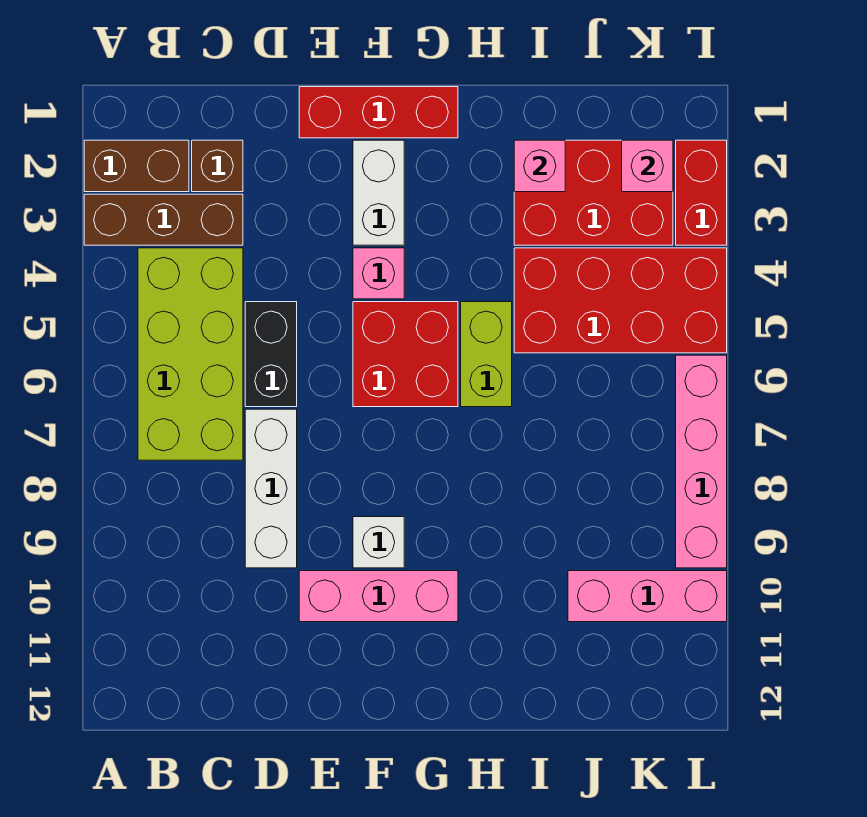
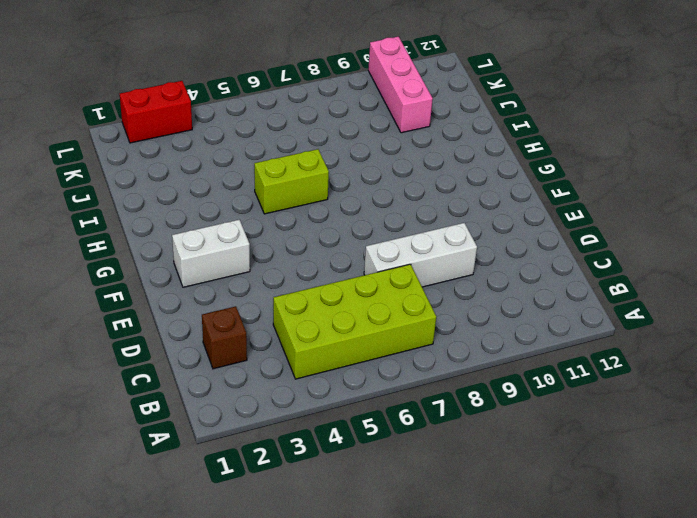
none -> brown 1x2 brick [84,140,189,192]
none -> brown 1x3 brick [84,194,243,245]
none -> black 1x2 brick [245,302,297,407]

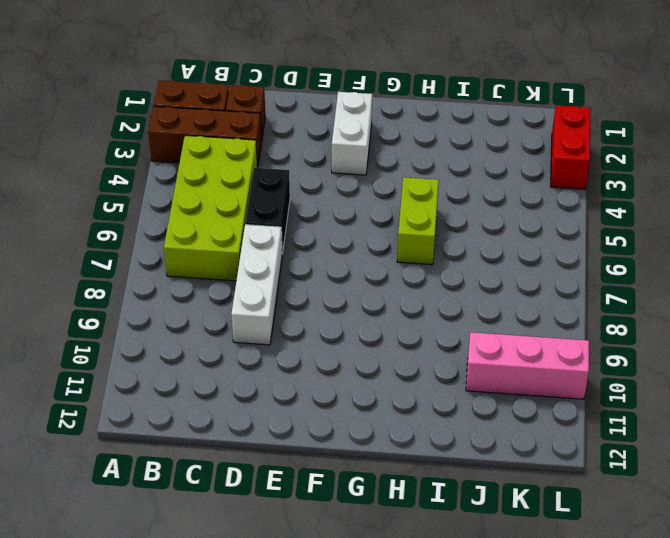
none -> red 1x3 brick [299,87,458,138]
none -> pink 1x3 brick [299,571,458,622]
none -> pink 1x1 brick [353,248,404,299]

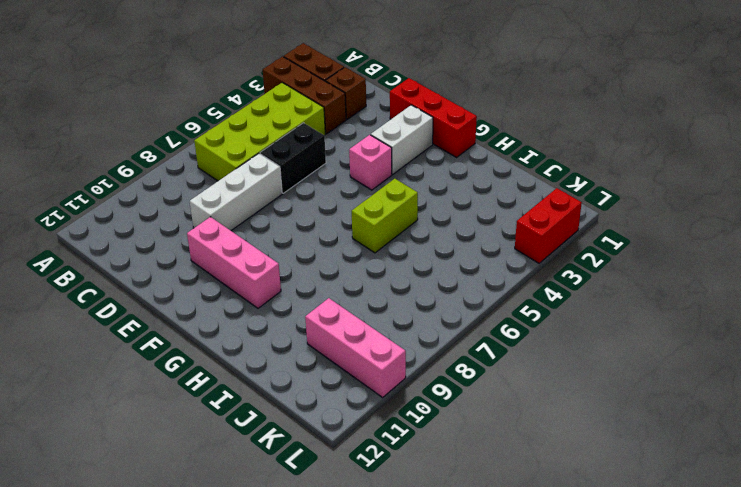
none -> red 2x2 brick [353,302,458,407]
none -> white 1x1 brick [353,517,404,568]
none -> red 2x3 brick [514,140,673,245]

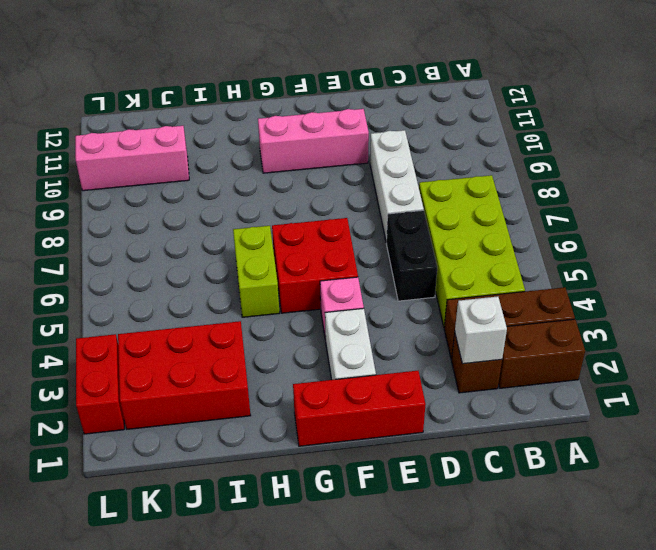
white 1x1 brick [455,296,507,364] -> white 1x1 brick moved to [353,517,404,568]
none -> red 2x4 brick [514,248,727,353]
none -> pink 1x4 brick [676,355,727,568]
none -> pink 1x1 brick [514,140,565,192]

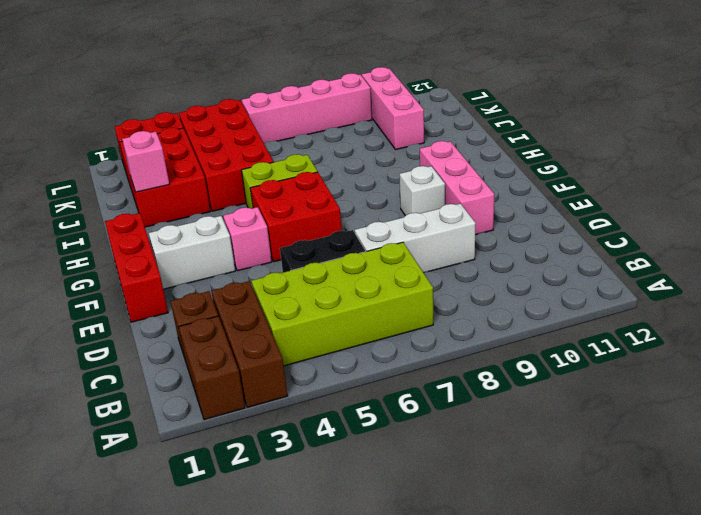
none -> pink 1x1 brick [622,140,673,192]

